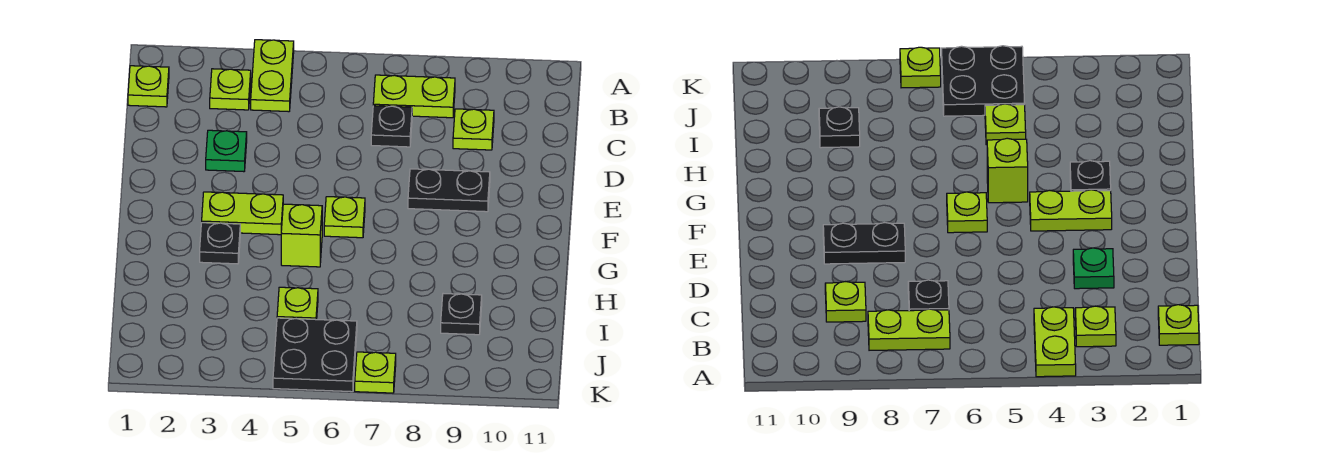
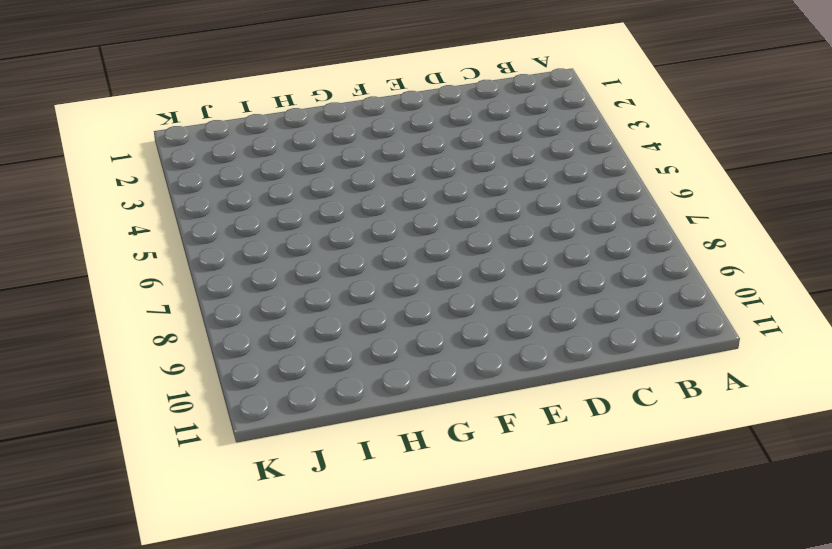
none -> lime 1x2 plate [251,40,294,112]
none -> lime 1x1 plate [128,66,169,107]
none -> lime 1x1 plate [210,69,251,110]

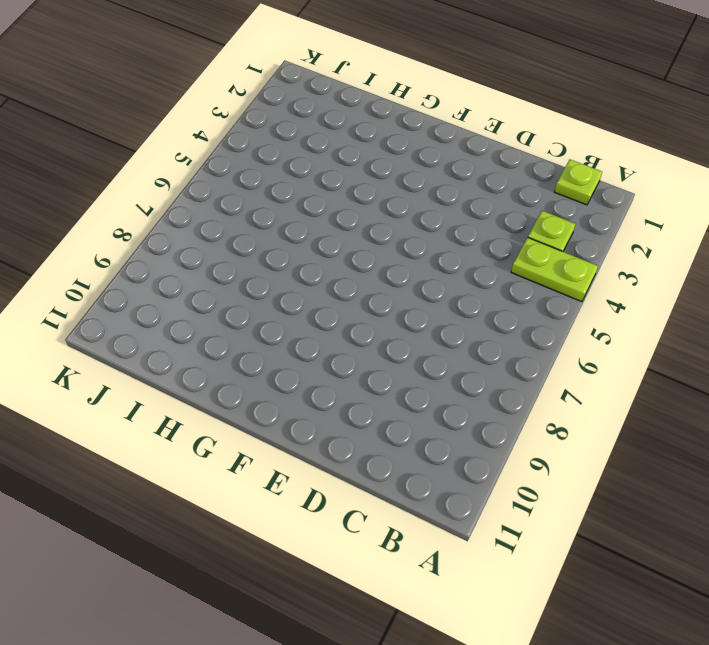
none -> lime 1x2 plate [373,75,455,118]
none -> black 1x1 plate [371,106,412,147]
none -> lime 1x1 plate [453,109,494,150]

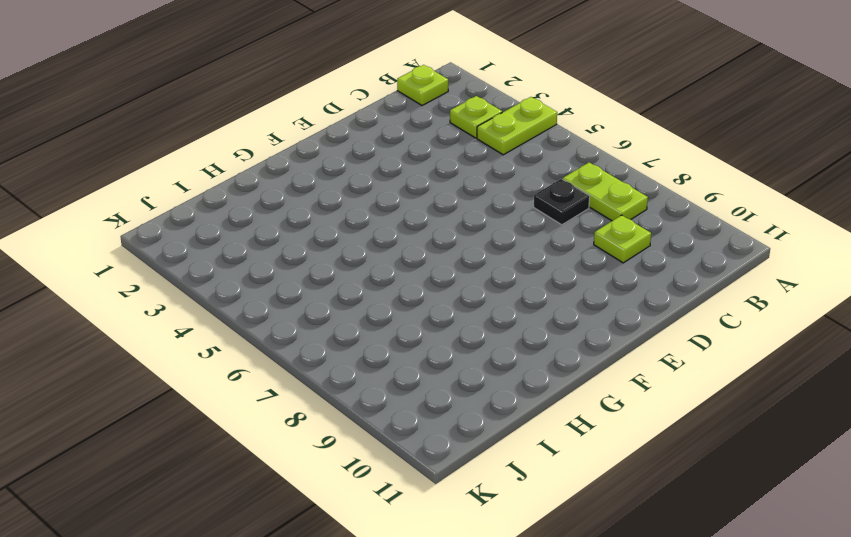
none -> green 1x1 plate [206,130,247,172]
none -> black 1x2 plate [408,169,490,212]
none -> lime 1x2 plate [202,192,283,235]

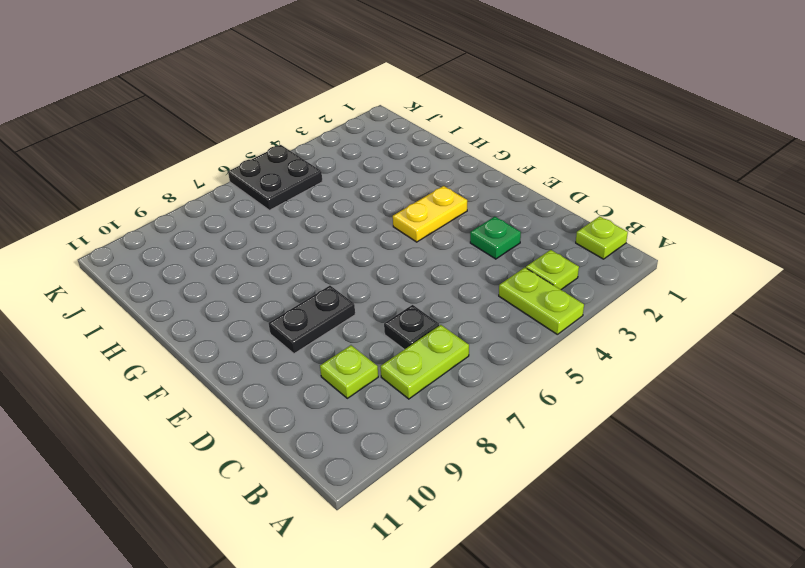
yellow 1x2 plate [393,186,467,242] -> lime 1x2 plate [202,192,283,235]
none -> lime 1x1 plate [324,197,365,238]
none -> black 1x1 plate [200,223,240,264]
none -> lime 1x1 brick [281,204,322,267]

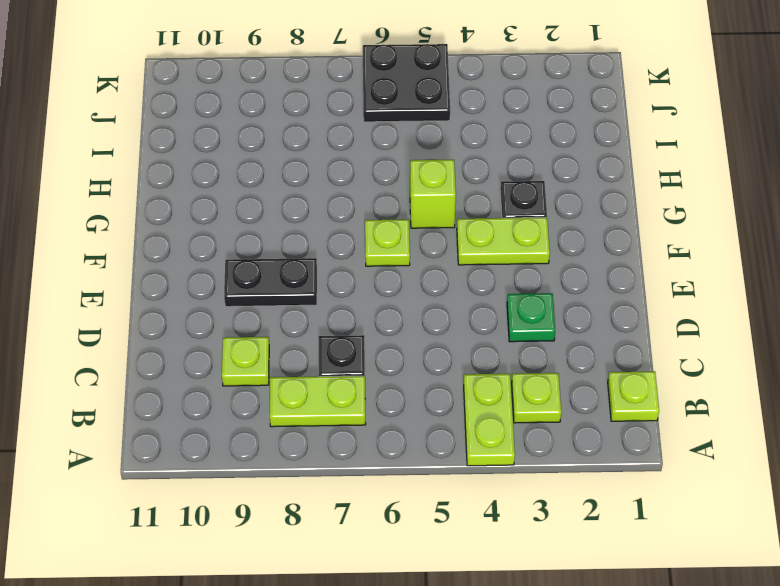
none -> lime 1x1 plate [277,287,318,320]
none -> black 1x1 plate [441,294,482,335]
none -> lime 1x1 plate [355,352,396,393]

